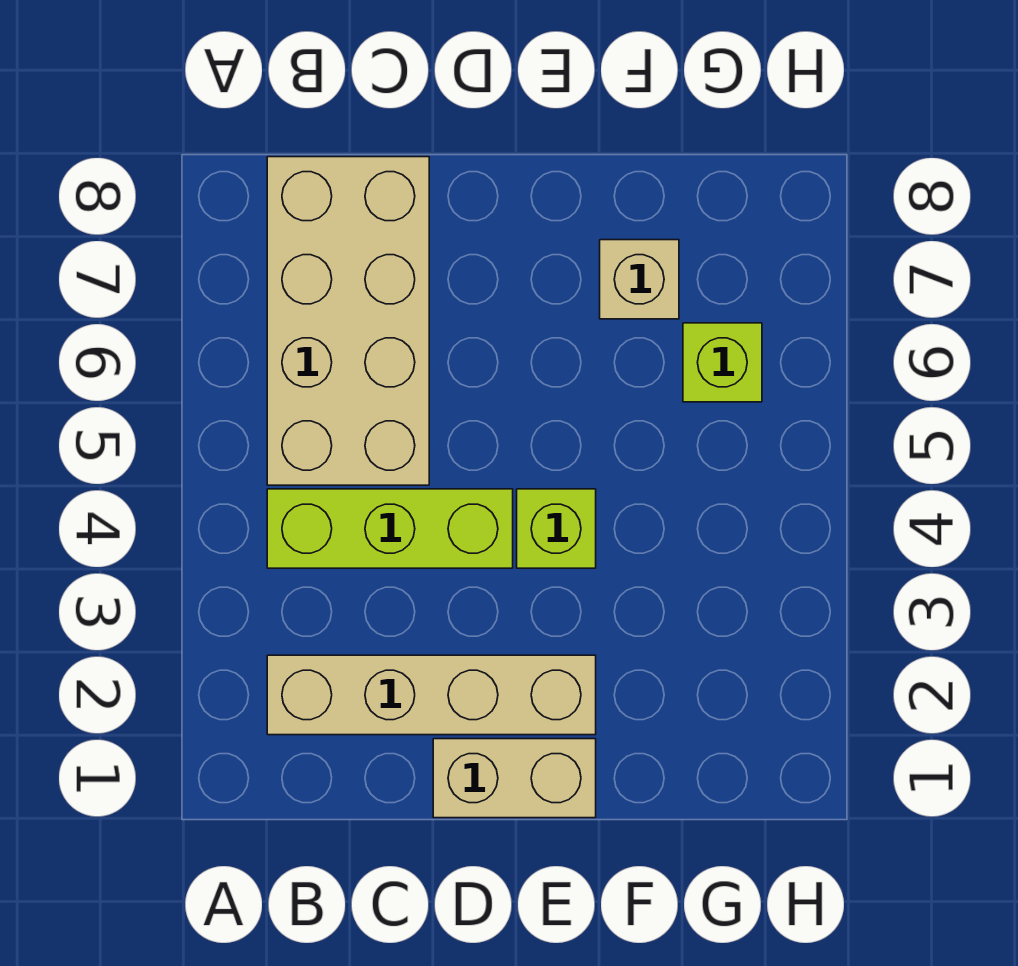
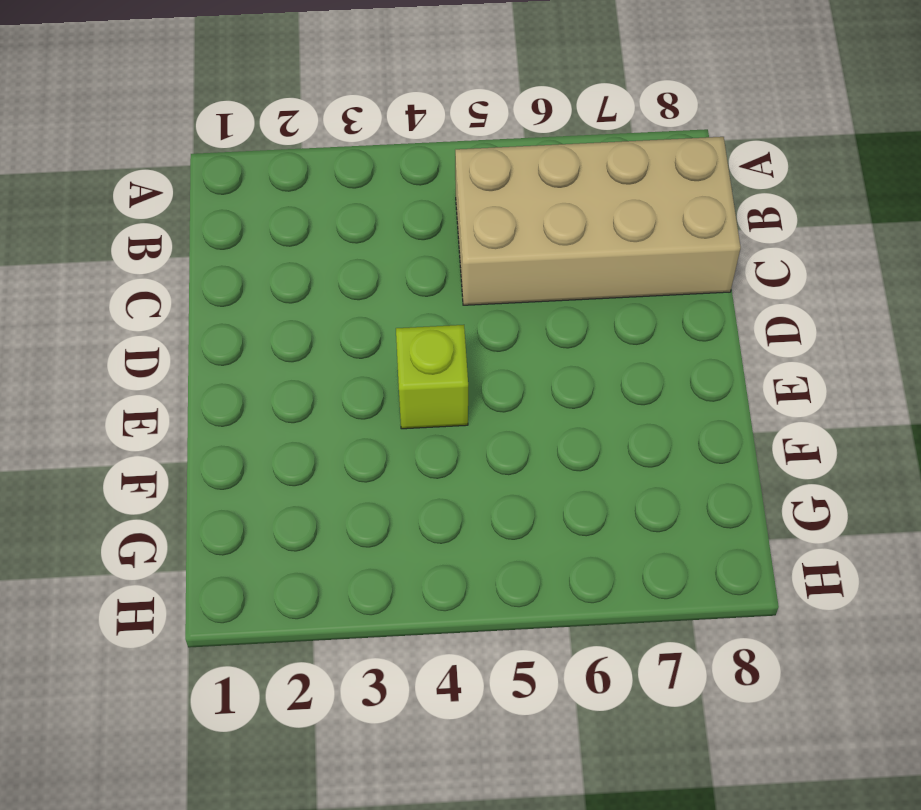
none -> tan 1x4 brick [267,655,596,735]
none -> lime 1x3 brick [267,489,513,568]

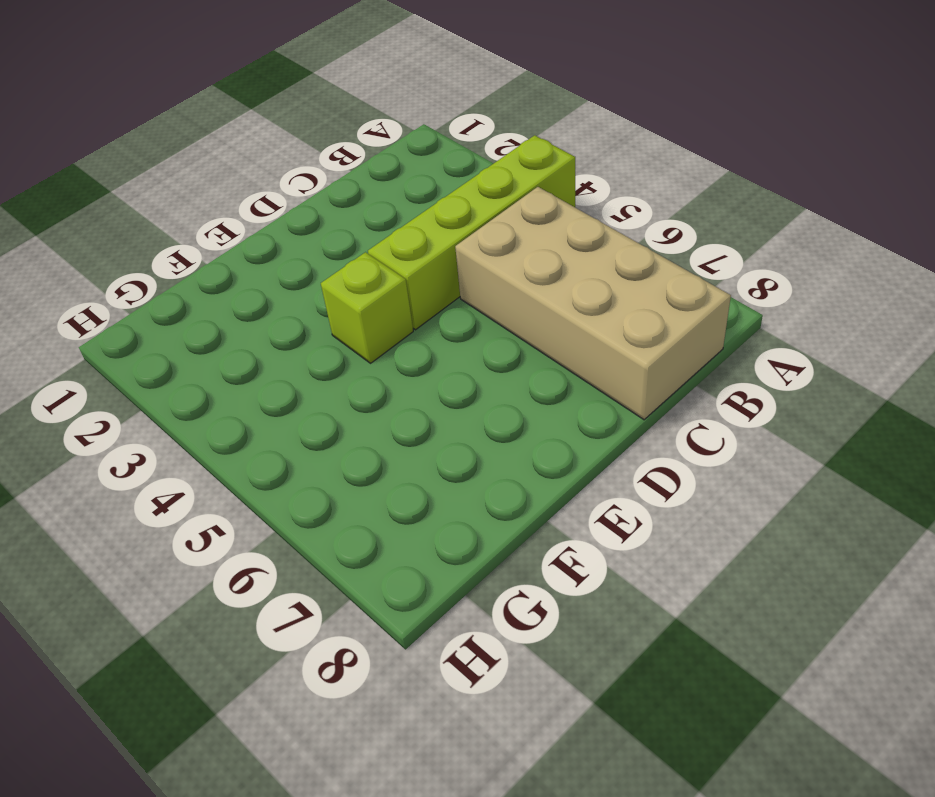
lime 1x4 brick [368,135,575,330] -> lime 1x3 brick [267,489,513,568]
none -> tan 1x4 brick [267,655,596,735]
none -> tan 1x2 brick [433,739,596,818]

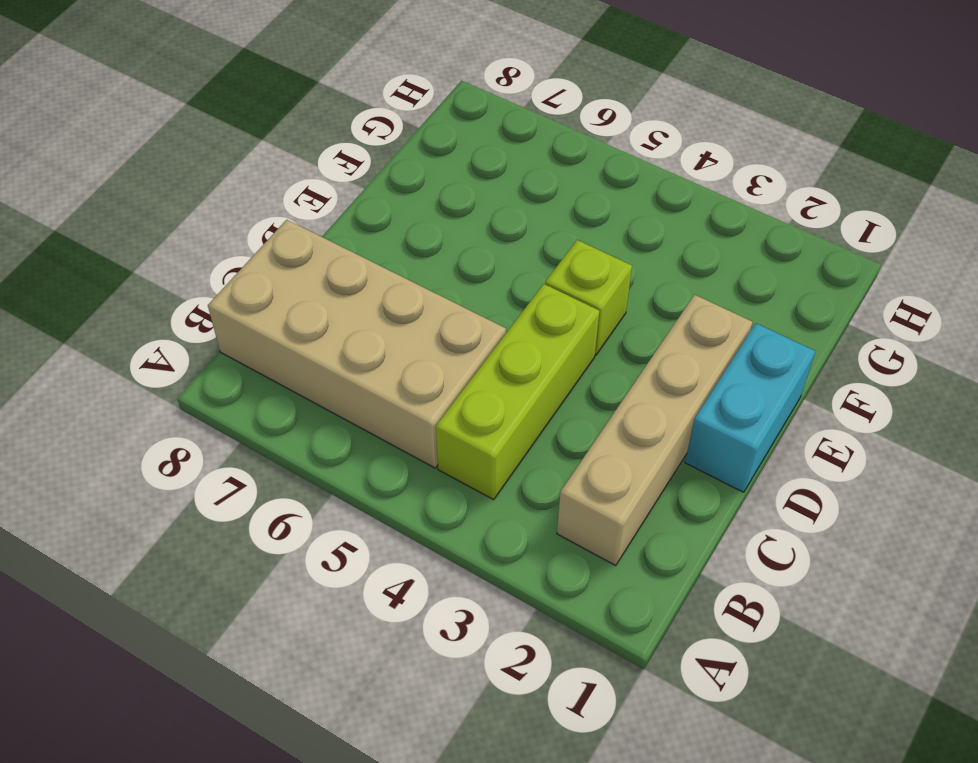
cyan 1x2 brick [685,323,815,492] -> tan 1x2 brick [433,739,596,818]
none -> tan 1x1 brick [600,240,679,319]
none -> lime 1x1 brick [683,323,762,402]

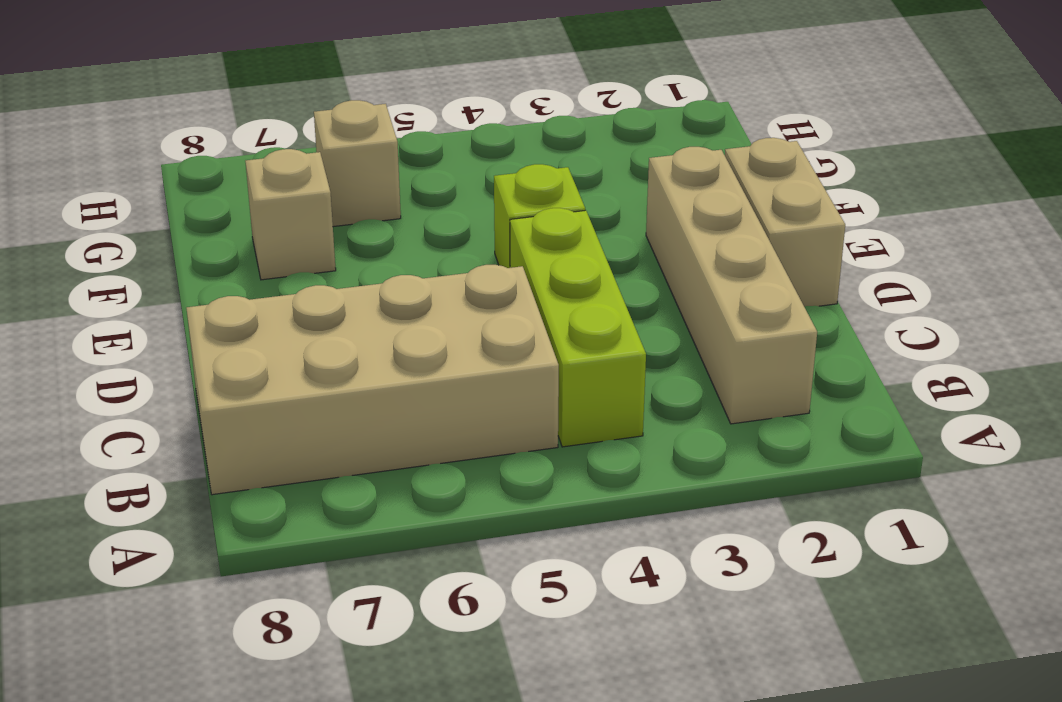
tan 1x1 brick [314,100,401,227] -> lime 1x1 brick [683,323,762,402]

